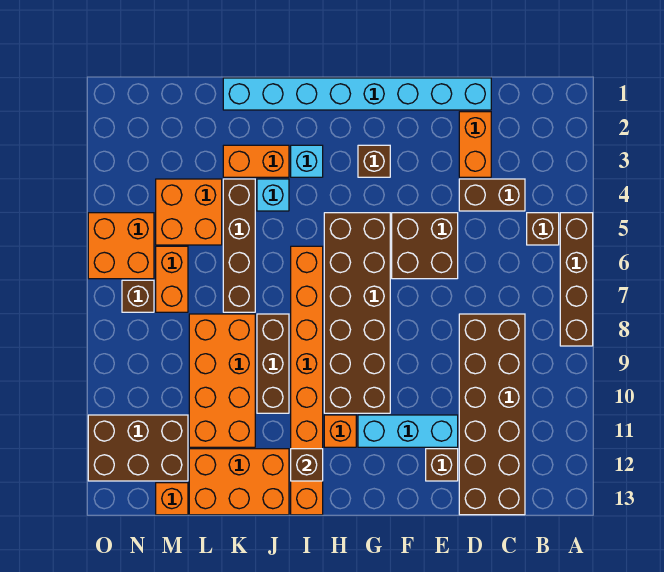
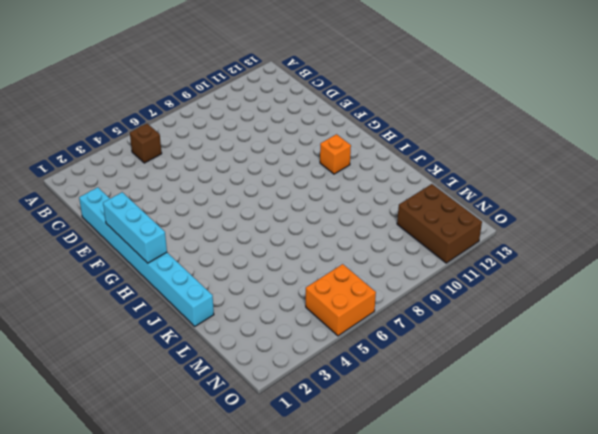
cyan 1x3 brick [103,192,167,263] -> cyan 1x3 brick moved to [358,415,458,447]
none -> brown 1x4 brick [560,213,593,346]
none -> brown 1x2 brick [459,179,525,211]
none -> brown 2x6 brick [459,314,525,515]

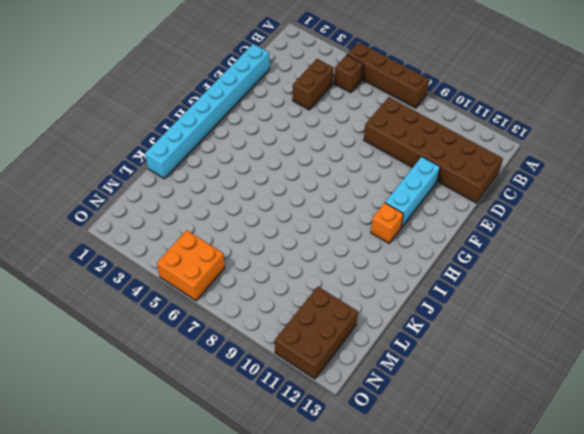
none -> orange 1x2 brick [459,112,491,177]
none -> brown 2x2 brick [392,213,458,279]
none -> brown 1x1 brick [426,449,458,481]

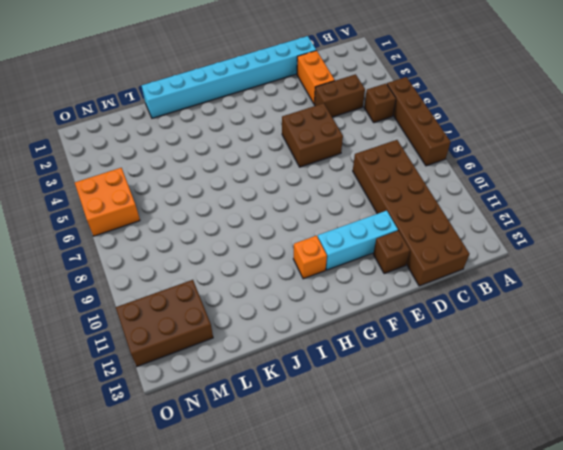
none -> brown 1x1 brick [358,145,390,177]
none -> brown 2x6 brick [324,213,390,413]
none -> cyan 1x1 brick [291,145,323,177]

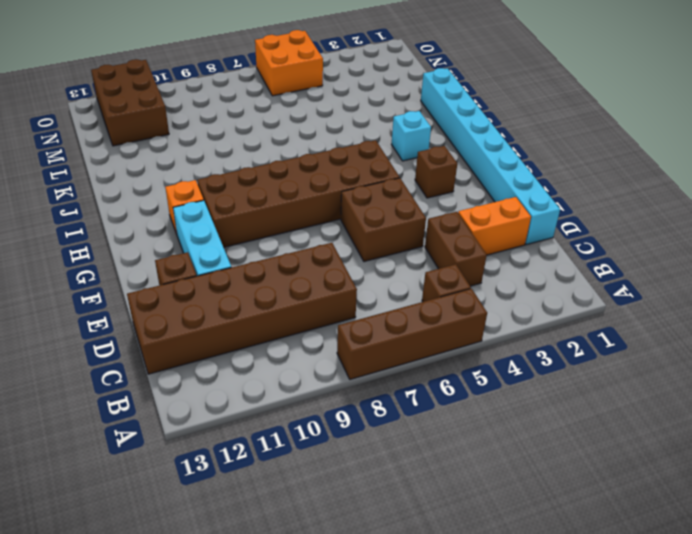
none -> orange 1x8 brick [291,246,323,515]
none -> orange 1x2 brick [223,145,289,177]
none -> cyan 1x1 brick [257,179,289,211]

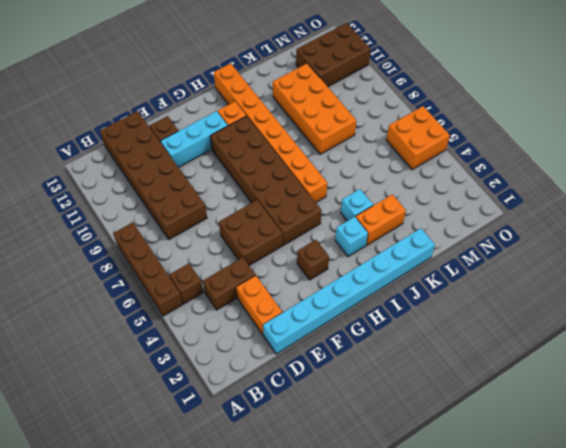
none -> brown 1x3 brick [257,314,289,413]
none -> orange 2x3 brick [189,449,289,515]
none -> brown 1x4 brick [223,179,255,312]

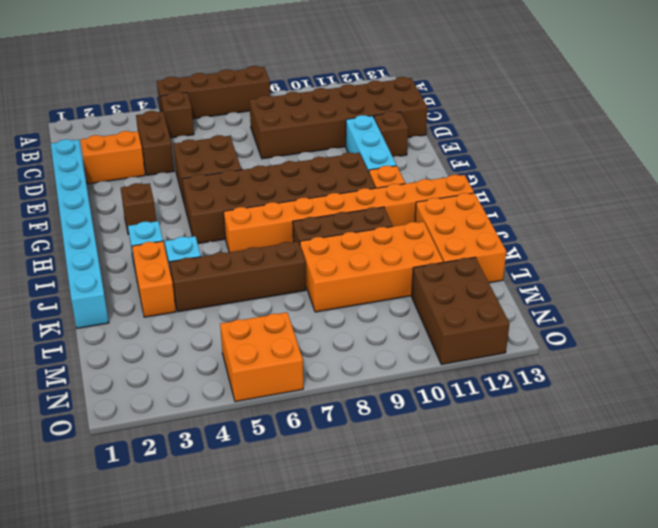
none -> orange 2x2 brick [156,179,222,245]
none -> orange 1x2 brick [156,246,188,312]
none -> orange 1x1 brick [156,483,188,515]

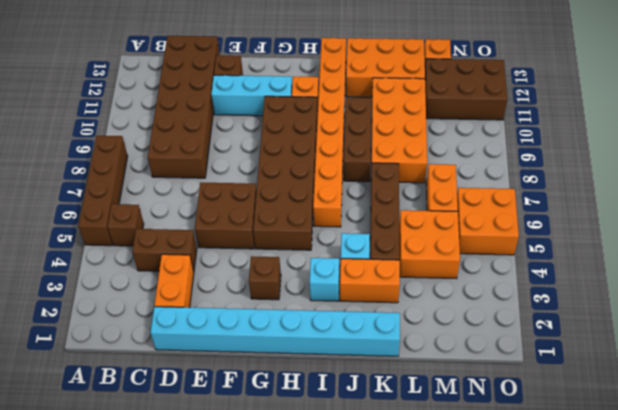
none -> brown 1x1 brick [122,280,154,312]
none -> brown 1x1 brick [291,449,323,481]

